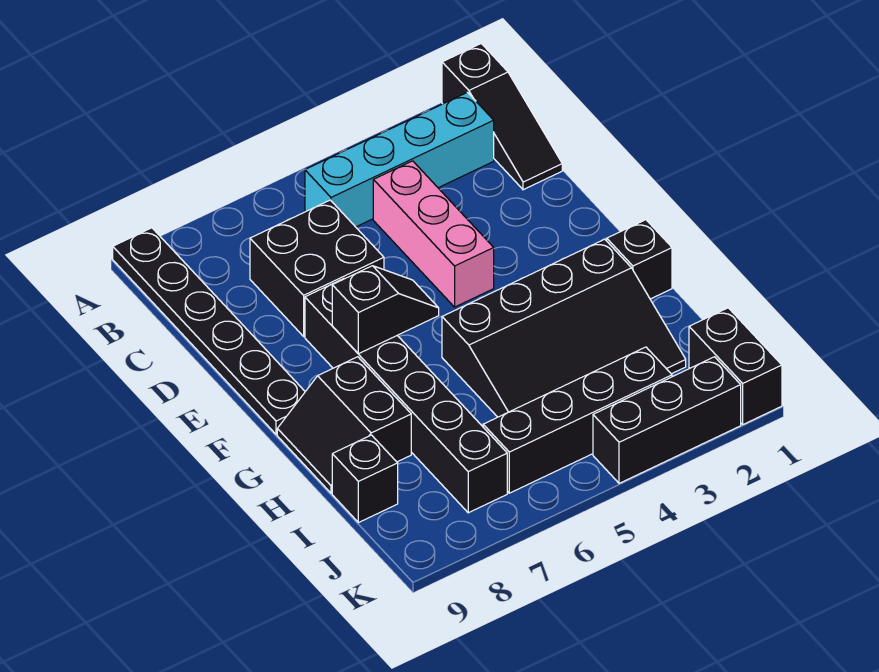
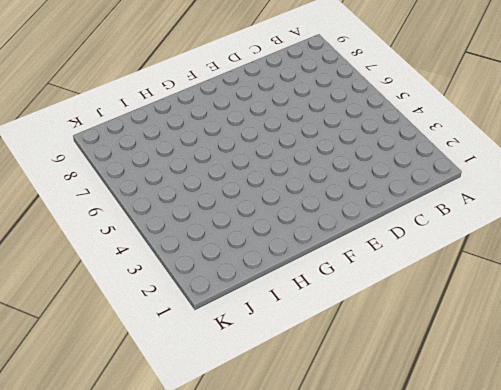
none -> black 1x3 slope [442,44,562,190]
none -> black 1x6 plate [113,228,305,434]
none -> cyan 1x4 brick [305,92,494,227]

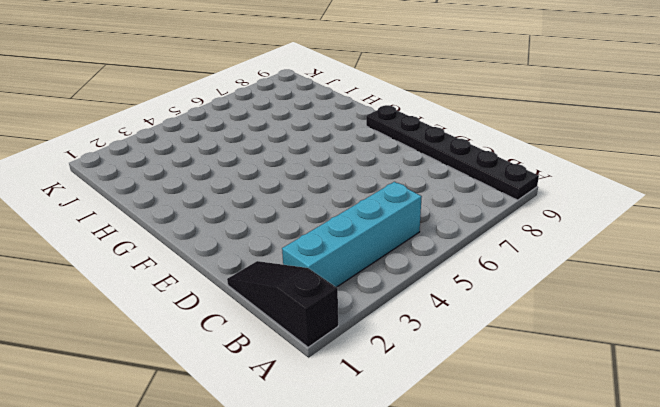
none -> pink 1x3 brick [373,161,494,307]
none -> black 2x2 brick [250,200,384,336]
none -> black 1x6 brick [305,279,507,513]

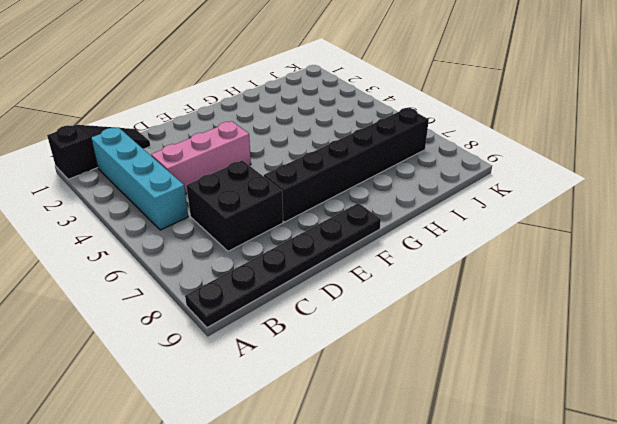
none -> black 1x1 brick [607,220,672,299]
none -> black 3x4 slope [442,239,686,417]
none -> black 2x2 slope [277,357,411,493]

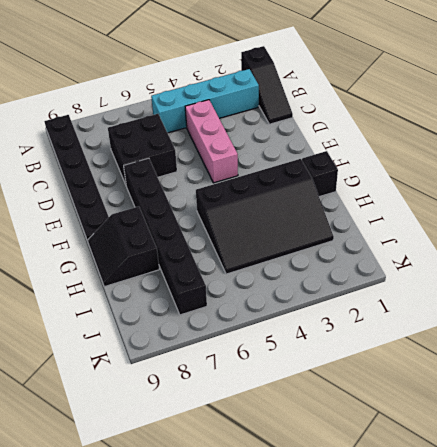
none -> black 1x1 brick [332,435,398,523]
none -> black 1x2 brick [689,308,782,424]
none -> black 1x4 brick [483,347,672,493]

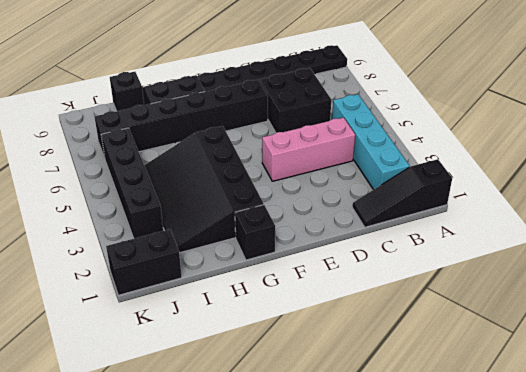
none -> black 1x3 brick [593,357,741,483]
none -> black 1x2 slope [332,266,439,354]

